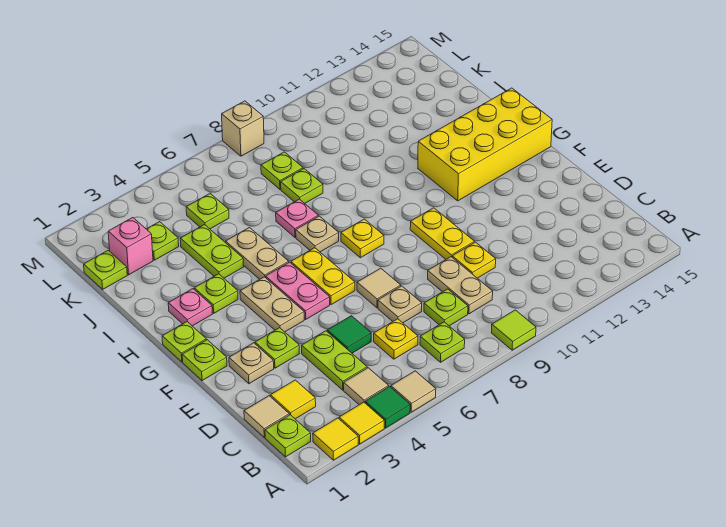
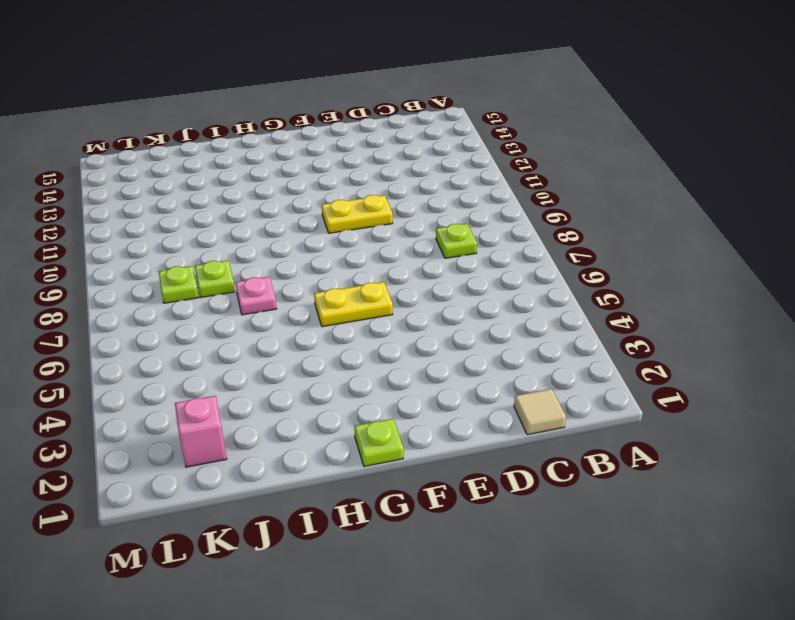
none -> yellow 1x1 tile [313,418,358,460]
none -> yellow 1x1 tile [339,402,384,444]
none -> green 1x1 tile [365,386,410,428]
none -> tan 1x1 tile [391,371,436,412]

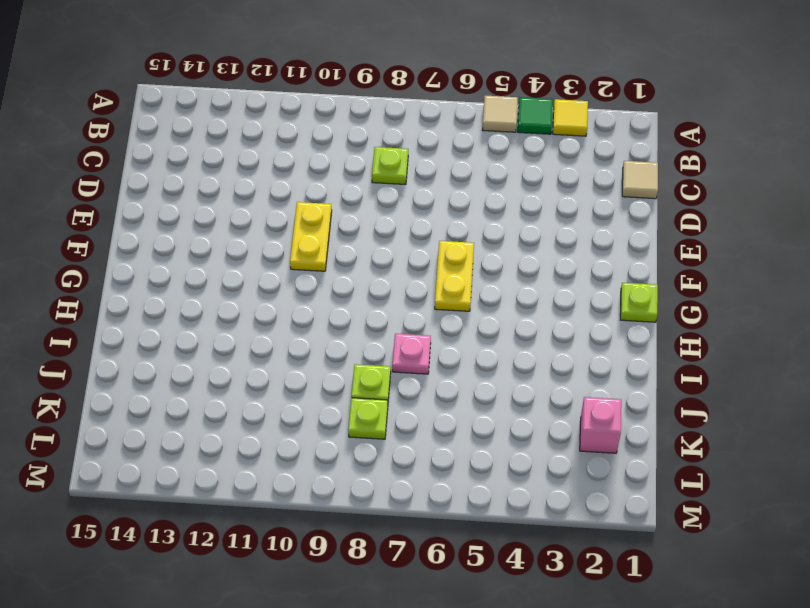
none -> yellow 1x1 tile [313,418,358,460]
none -> lime 1x1 tile [491,310,536,350]
none -> lime 1x1 plate [265,415,311,457]
none -> tan 1x1 tile [344,368,389,405]

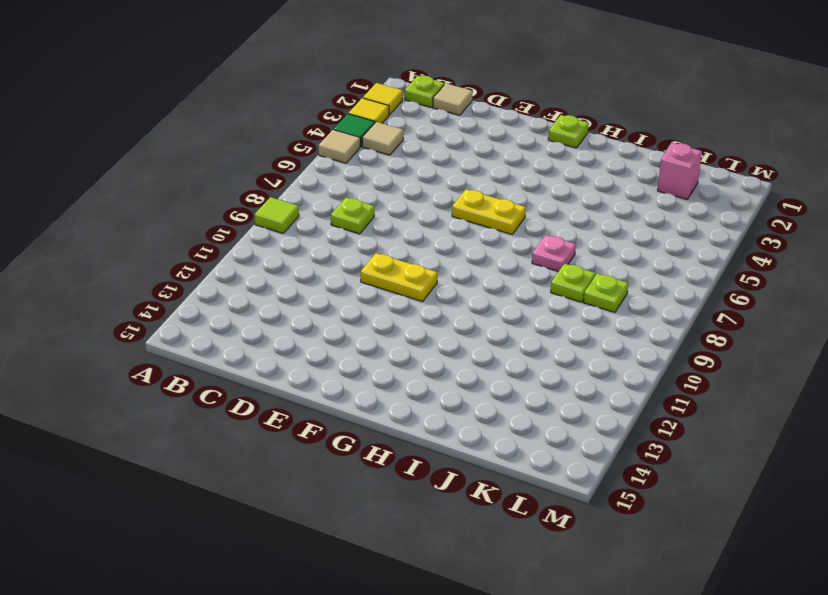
none -> lime 1x1 plate [420,322,465,362]
none -> yellow 1x1 tile [270,380,316,419]
none -> lime 1x2 plate [302,331,367,390]
none -> yellow 1x1 plate [374,319,418,359]

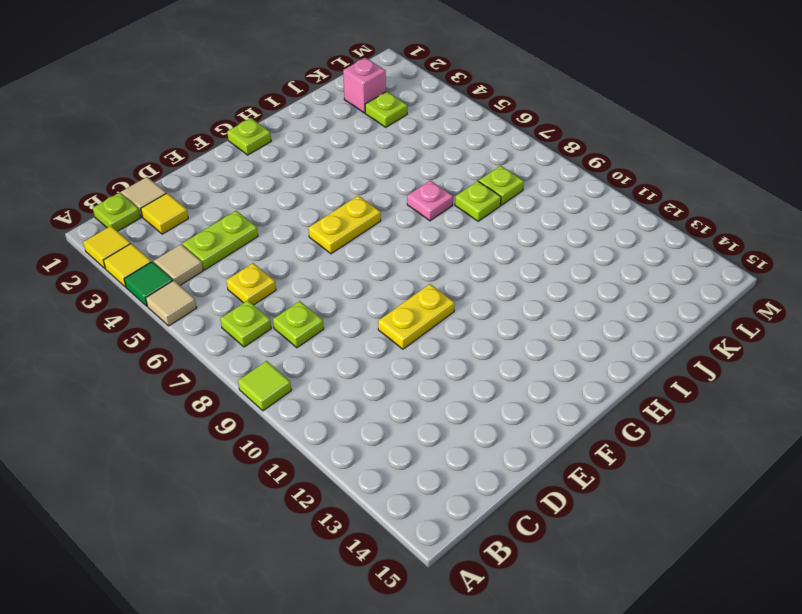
none -> tan 1x2 plate [428,257,493,314]
none -> green 1x1 tile [327,316,371,353]
none -> tan 1x1 plate [378,286,422,323]
none -> yellow 1x1 plate [452,242,496,278]

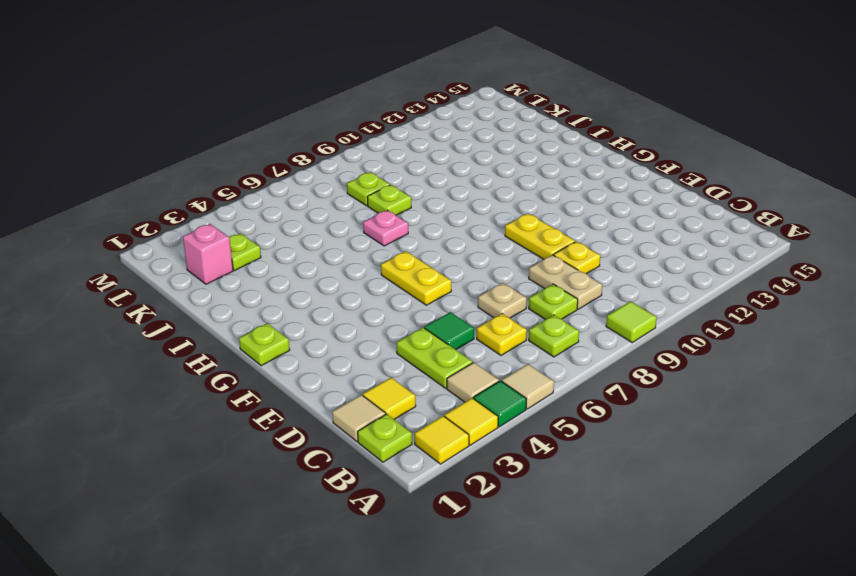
none -> tan 1x1 plate [229,343,274,384]
none -> lime 1x1 plate [255,328,299,368]
none -> tan 1x1 tile [357,268,401,308]
none -> lime 1x1 plate [182,340,227,381]

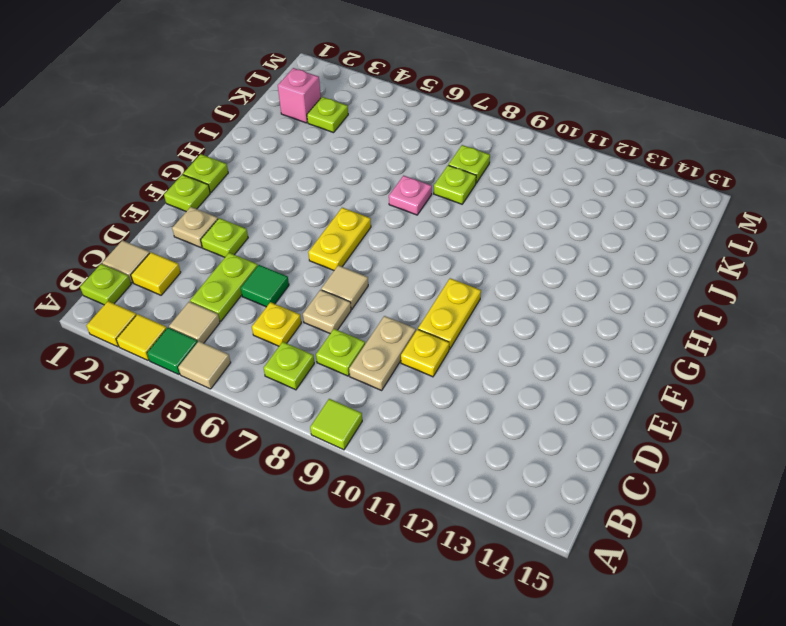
none -> tan 1x2 plate [240,277,304,332]
none -> pink 1x2 plate [266,262,330,319]
none -> yellow 1x1 plate [341,219,384,258]
none -> yellow 2x4 brick [418,88,552,201]

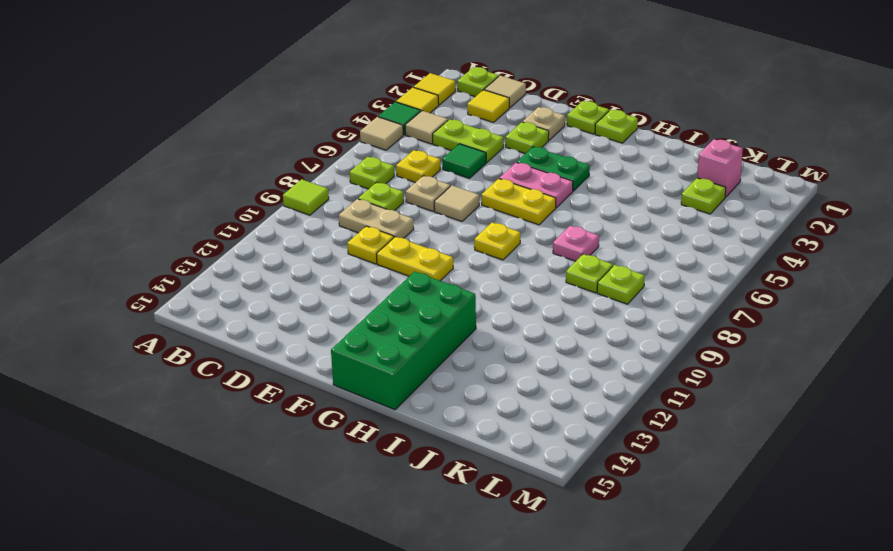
green 1x2 plate [517,147,590,191] -> tan 1x2 plate [240,277,304,332]
green 2x4 brick [331,272,476,410] -> yellow 2x4 brick [418,88,552,201]
none -> pink 1x1 plate [168,289,212,326]
none -> lime 1x1 plate [194,274,238,313]
none -> tan 1x2 plate [226,228,289,279]
none -> tan 1x1 plate [296,216,339,252]

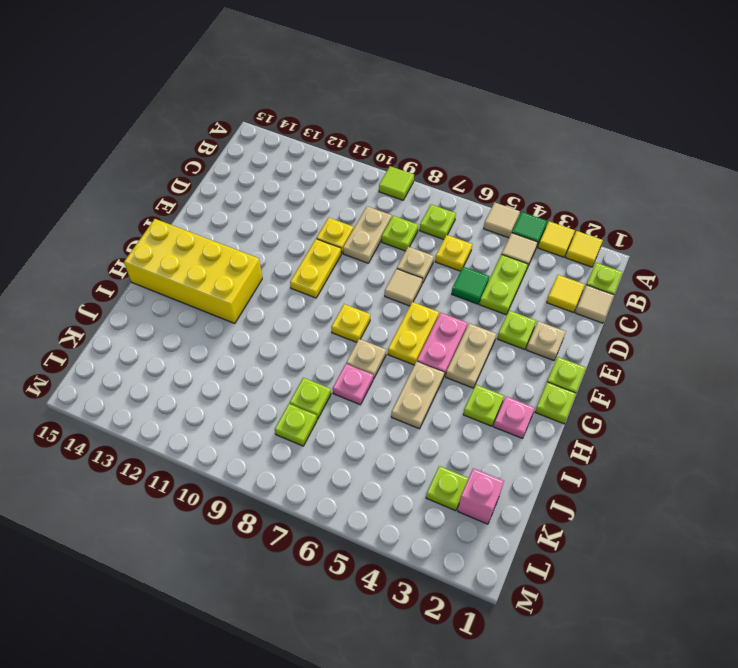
none -> lime 1x2 plate [180,225,244,278]
none -> lime 1x1 plate [84,250,127,289]
none -> lime 1x1 plate [186,194,229,229]
none -> tan 1x1 brick [222,101,264,156]

